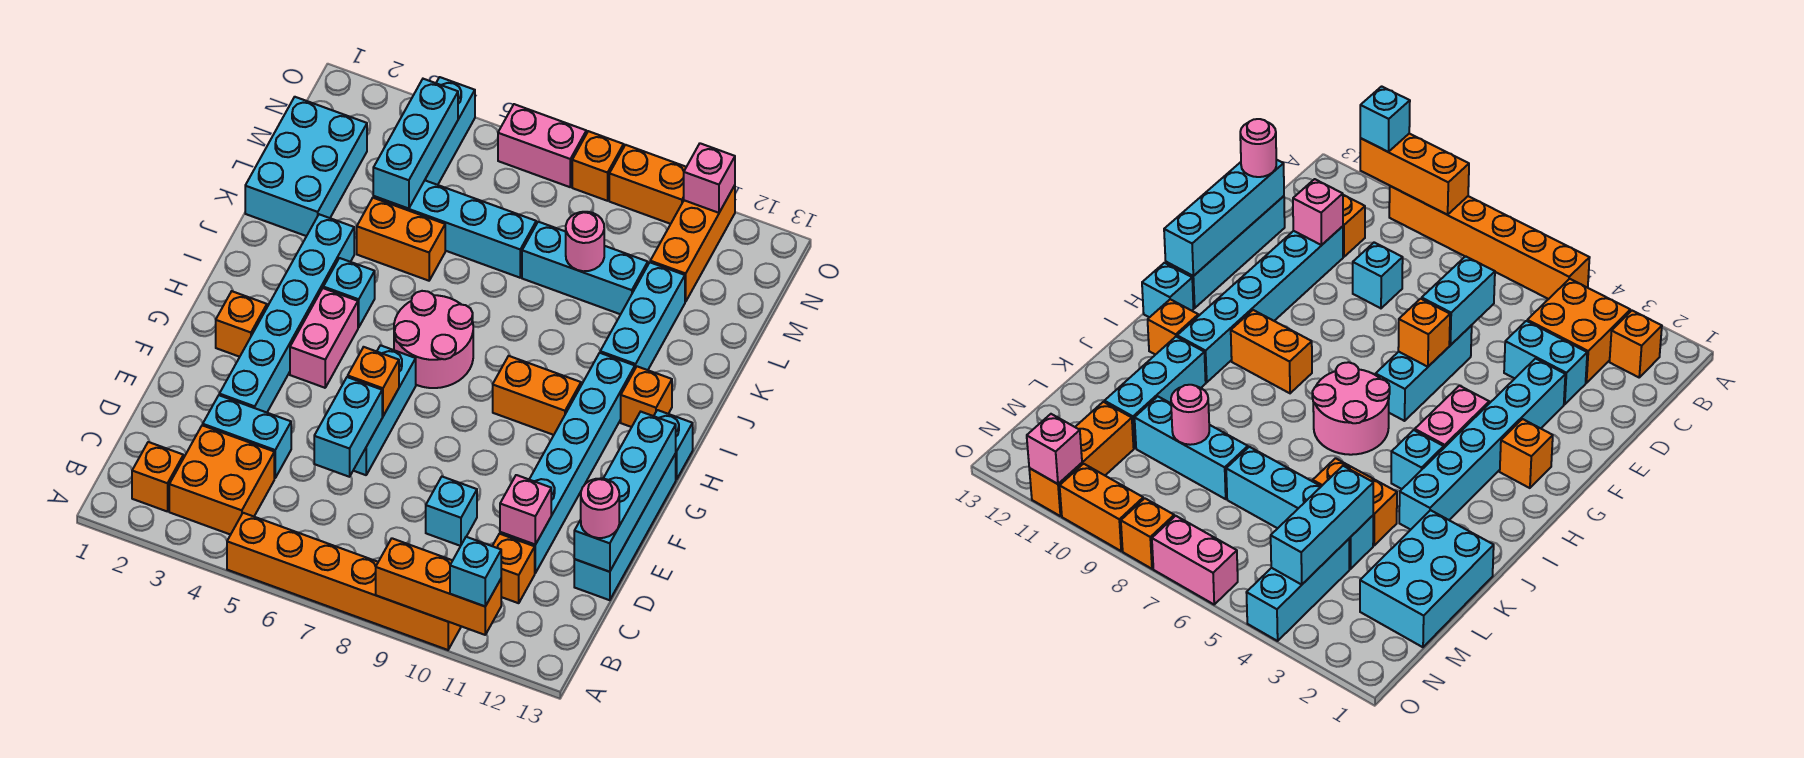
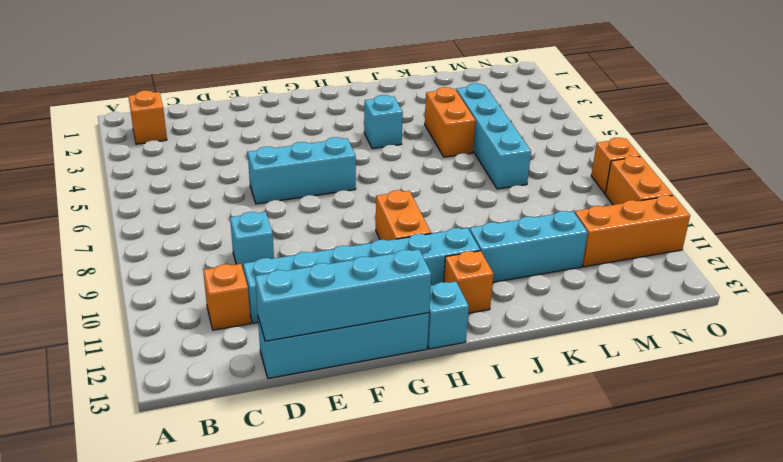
none -> orange 1x6 brick [227,513,461,650]
none -> orange 2x2 brick [169,425,274,535]
none -> cyan 1x2 brick [203,395,291,478]
none -> cyan 1x6 brick [219,214,354,412]

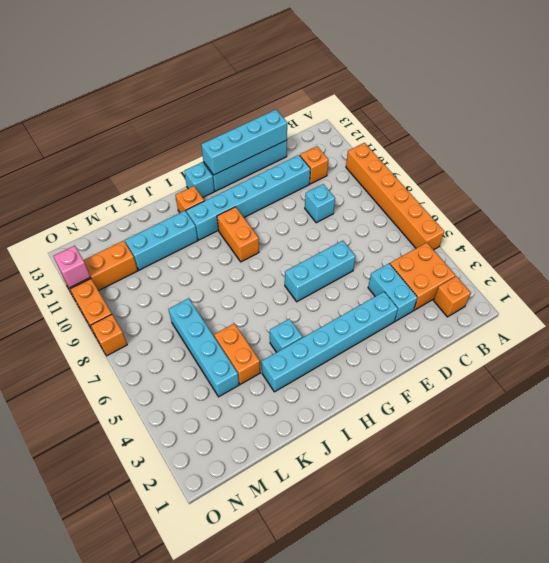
none -> orange 1x1 brick [216,291,267,357]
none -> pink 1x2 brick [290,288,358,388]
none -> pink 2x2 round brick [394,291,473,388]
none -> cyan 2x3 brick [245,97,367,236]

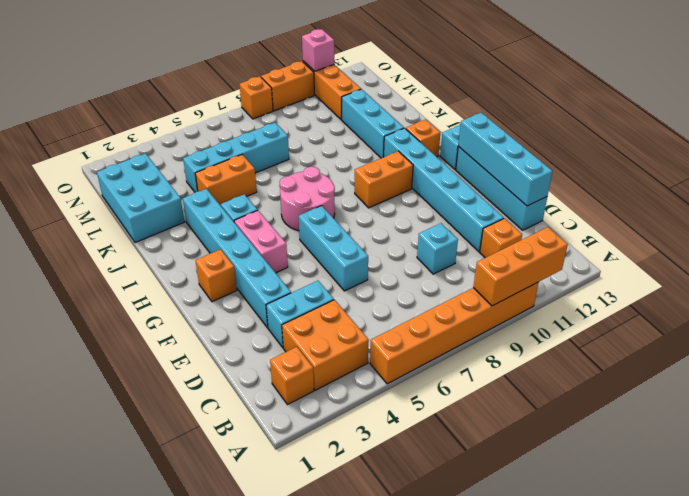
none -> cyan 1x3 brick [522,222,648,314]
none -> cyan 1x3 brick [425,77,475,185]
none -> pink 1x2 brick [498,104,586,187]
none -> cyan 1x2 brick [314,377,382,477]

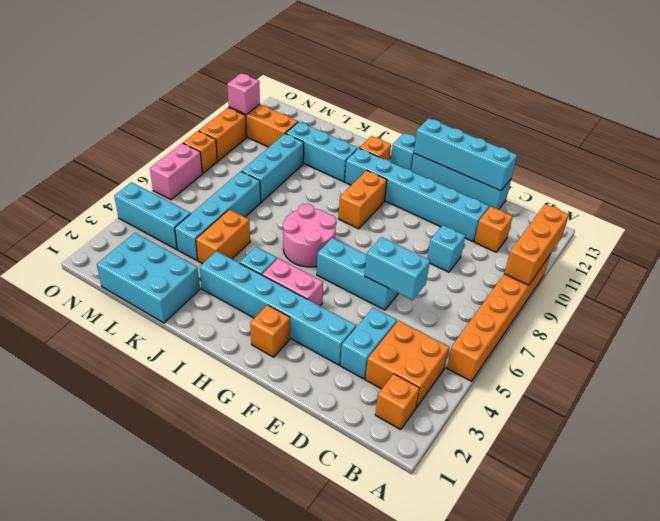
none -> pink 1x1 brick [500,475,551,544]
none -> orange 1x1 brick [348,347,399,416]
none -> cyan 1x3 brick [373,79,458,209]
none -> pink 1x1 round brick [566,212,604,271]

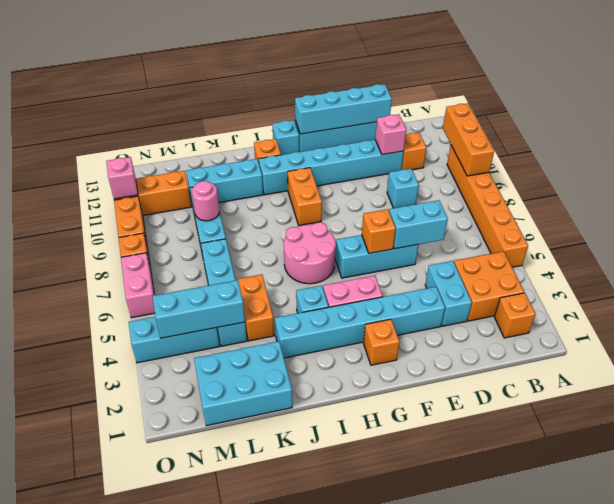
none -> cyan 1x1 brick [450,537,501,606]
none -> pink 1x1 round brick [581,478,619,538]

